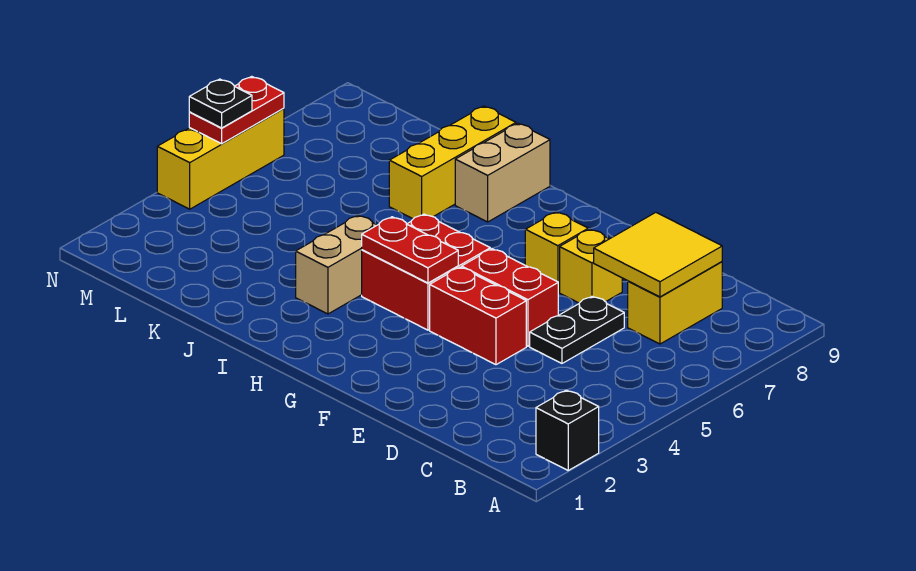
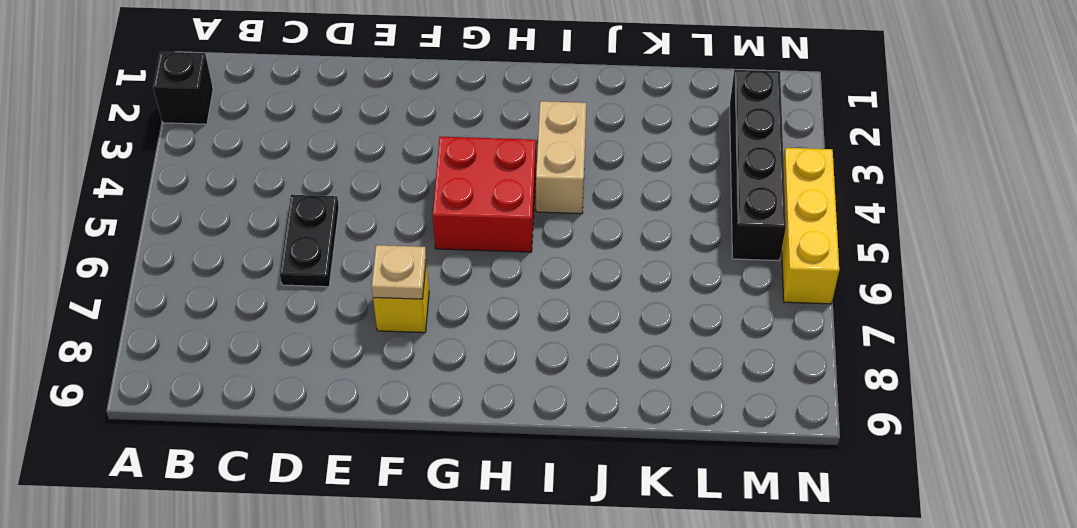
tan 1x1 plate [372,245,426,299] -> none
black 1x4 brick [730,70,786,261] -> none
none -> yellow 1x2 brick [628,262,722,344]
none -> red 1x2 brick [430,267,526,365]
none -> red 1x2 brick [462,249,558,346]

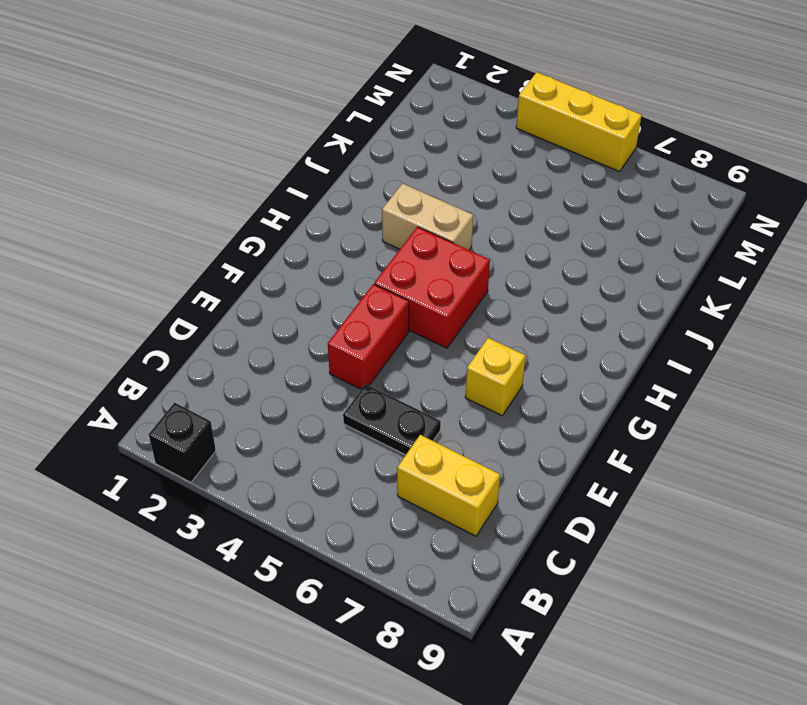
none -> red 1x2 brick [462,249,558,346]
none -> yellow 1x1 brick [560,229,622,303]
none -> tan 1x2 brick [455,123,550,222]

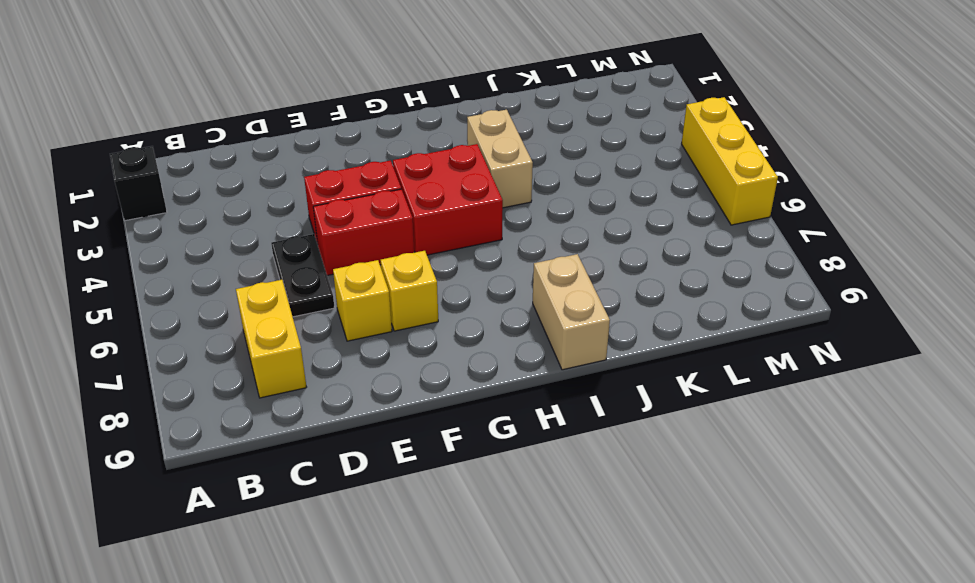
none -> yellow 1x3 brick [389,106,516,219]
none -> yellow 2x2 tile [594,212,722,297]
none -> red 1x2 plate [362,217,458,283]

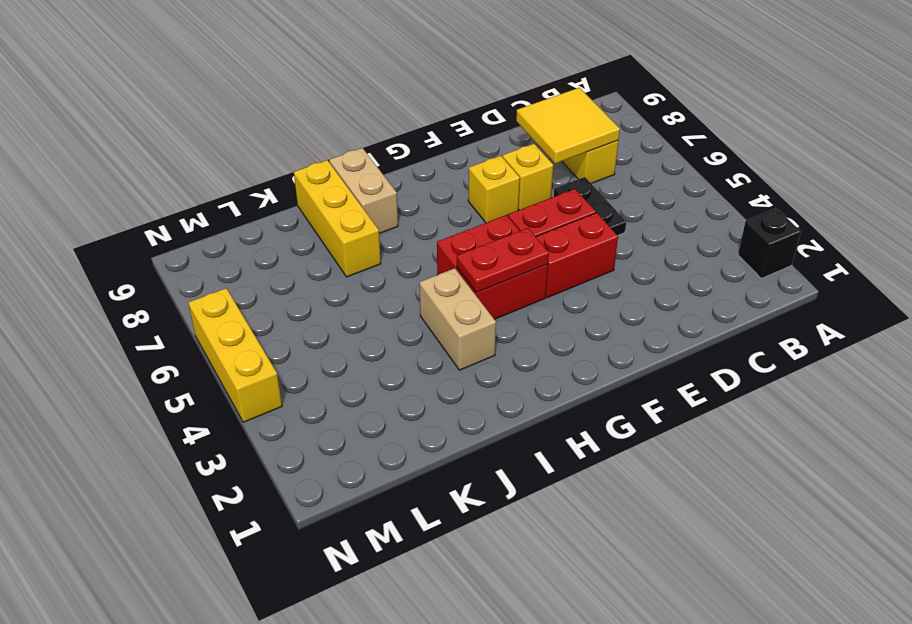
none -> red 1x2 plate [189,76,284,144]
none -> black 1x1 plate [189,79,252,128]

